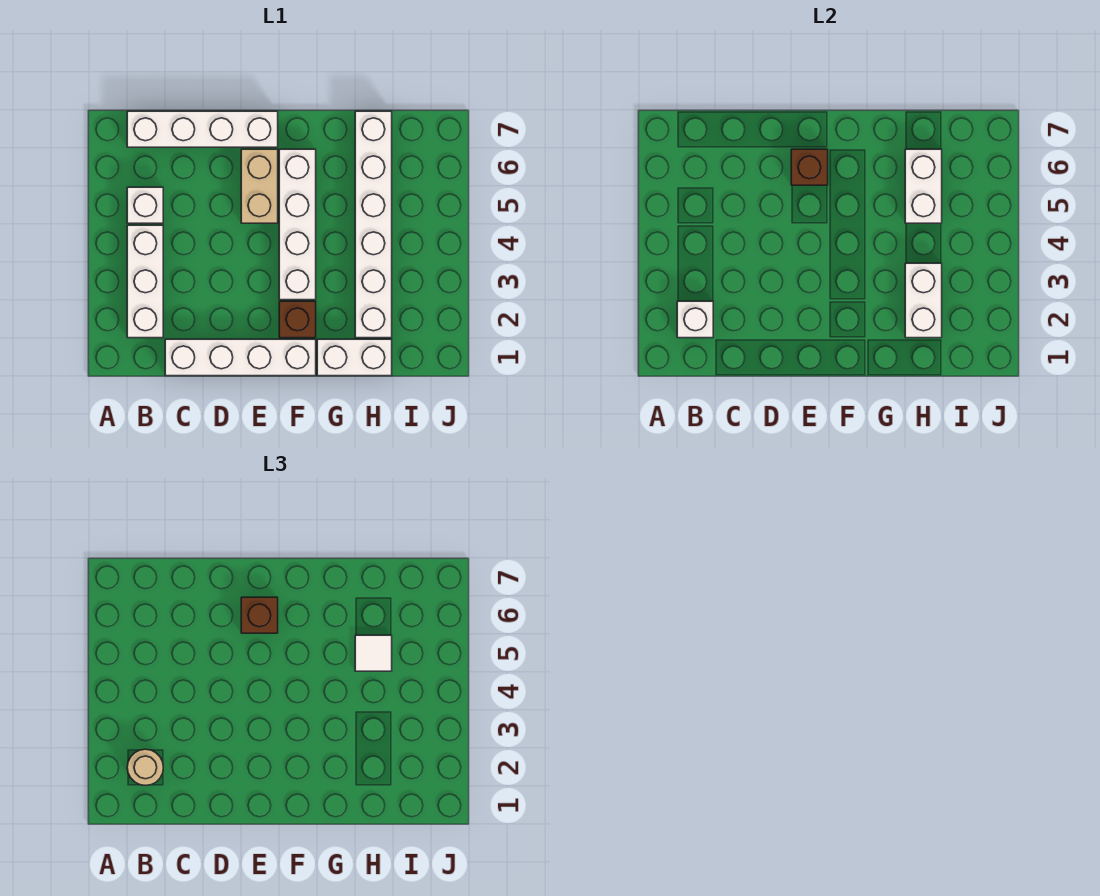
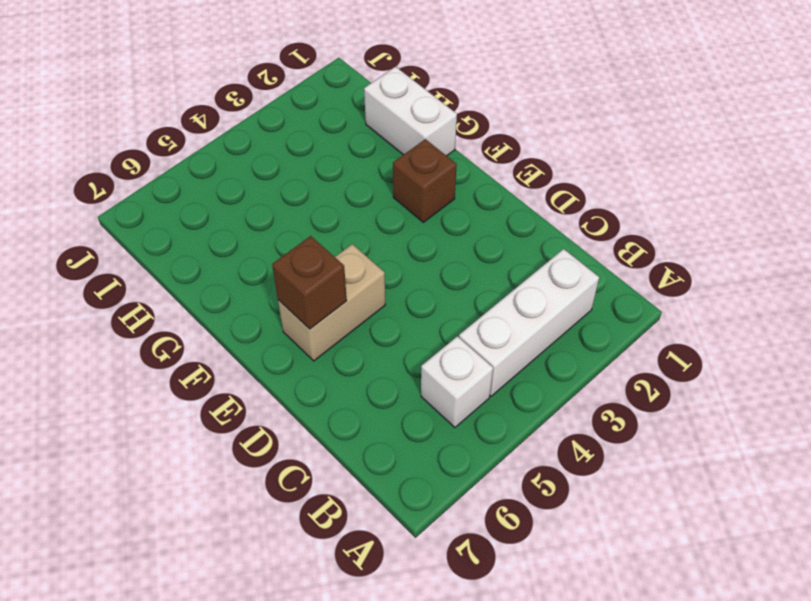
none -> white 1x4 brick [127,111,278,147]
none -> white 1x4 brick [165,339,316,376]
none -> white 1x4 brick [279,149,316,300]

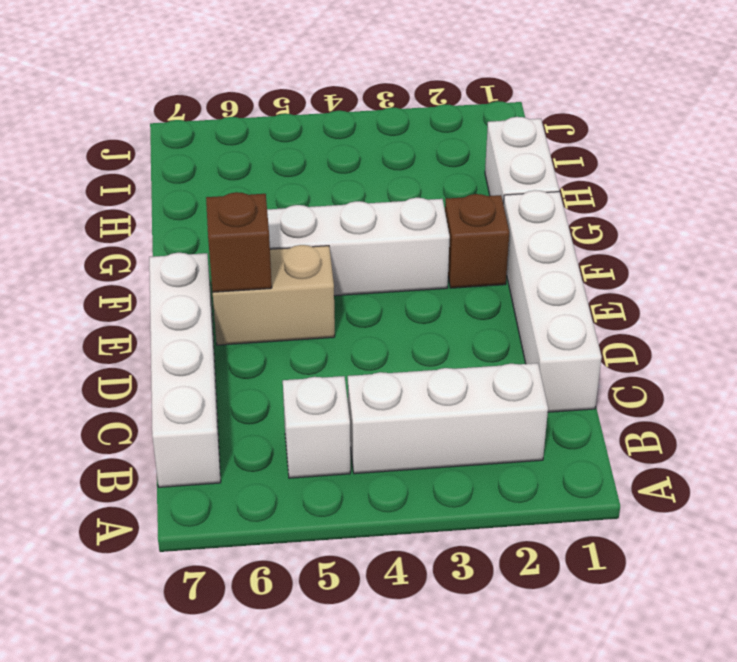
none -> white 1x6 brick [355,111,392,338]
none -> white 1x1 brick [677,301,713,338]
none -> white 1x2 brick [905,263,942,338]

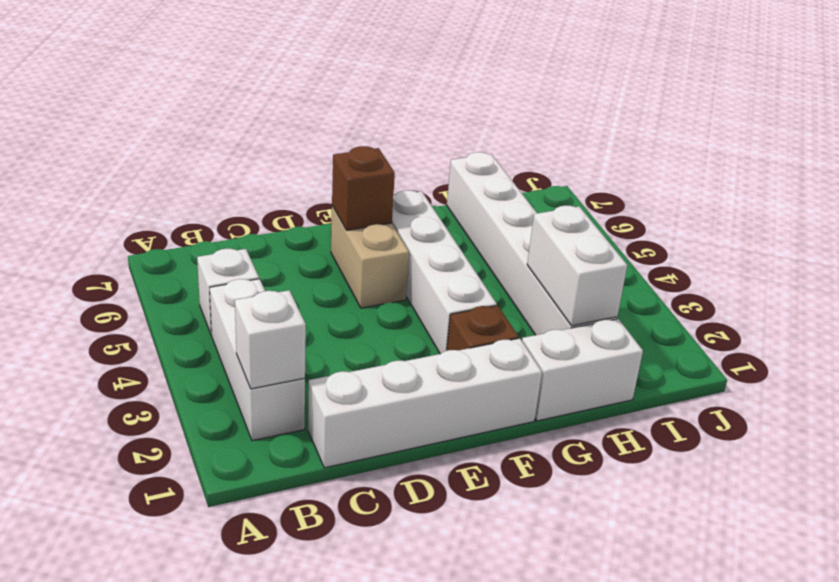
none -> white 1x4 brick [127,111,278,147]
none -> white 1x2 brick [905,149,942,223]
none -> tan 1x1 round brick [127,749,163,785]

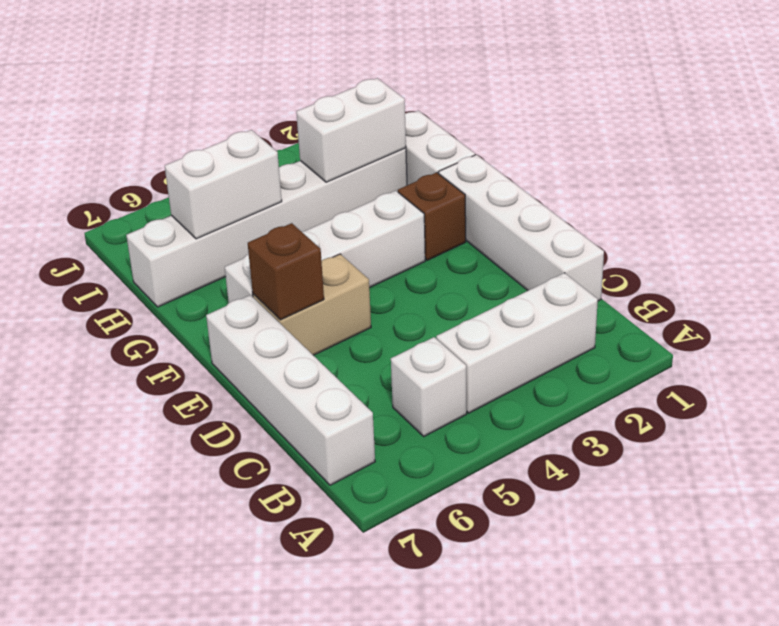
none -> white 1x1 brick [677,301,713,338]
none -> tan 1x1 round brick [127,749,163,785]
none -> brown 1x1 brick [241,597,278,633]

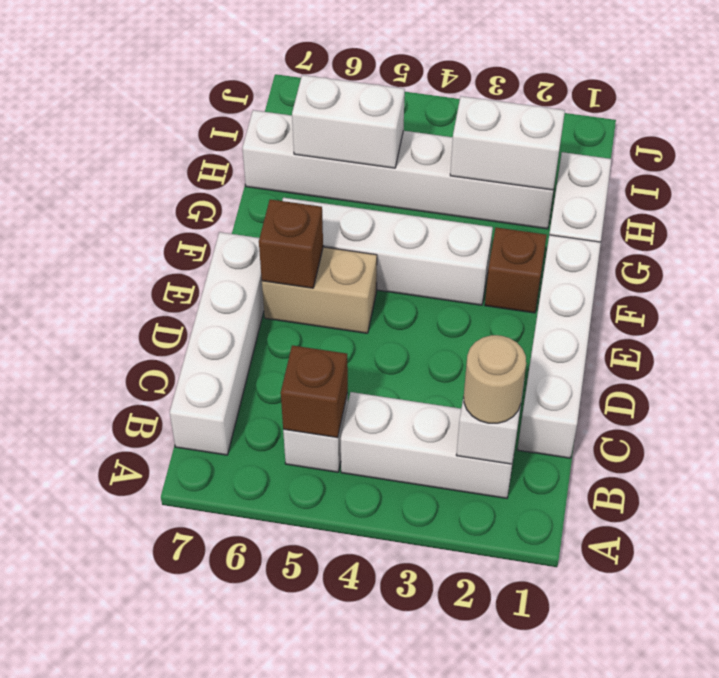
brown 1x1 brick [281,345,348,438] -> brown 1x1 brick moved to [241,597,278,633]
none -> white 1x1 tile [355,635,392,671]

